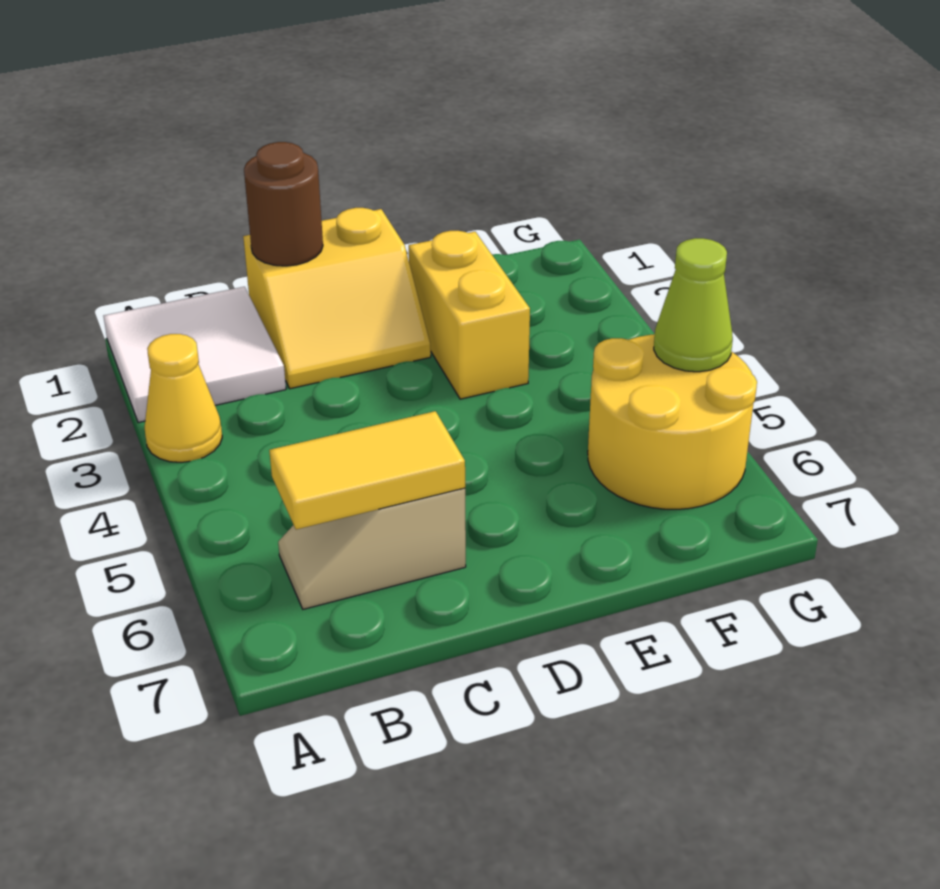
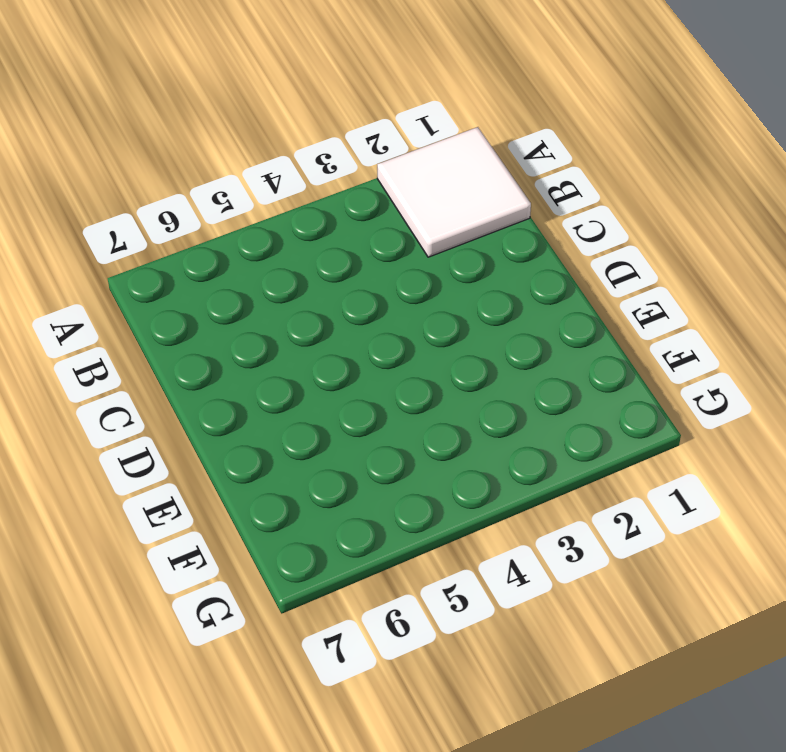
none -> yellow 1x1 cone [145,334,222,462]
none -> tan 1x2 slope [278,488,466,609]

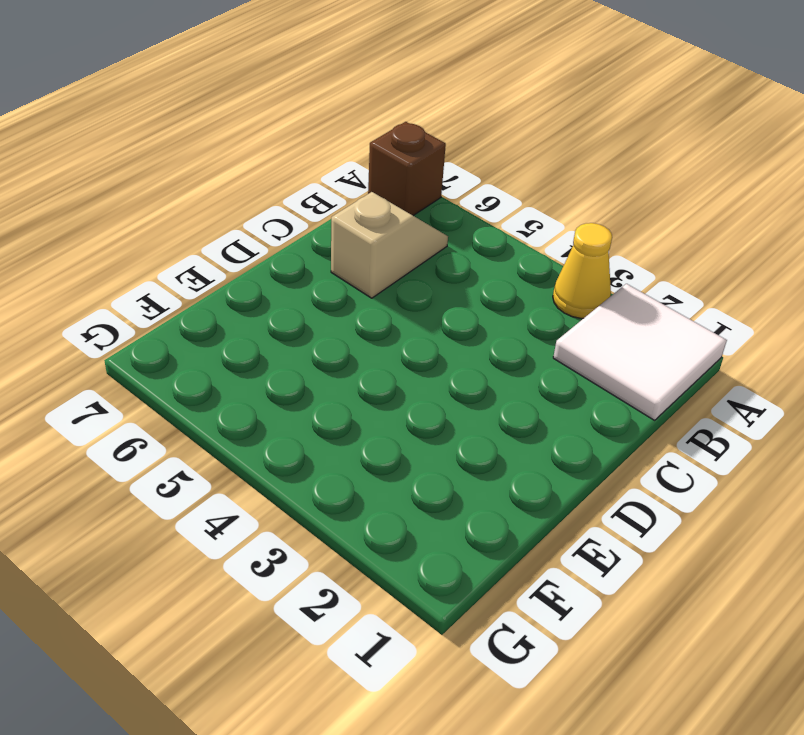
brown 1x1 brick [368,122,446,216] -> none
none -> yellow 2x2 slope [243,208,431,389]
none -> yellow 1x2 brick [409,231,530,399]

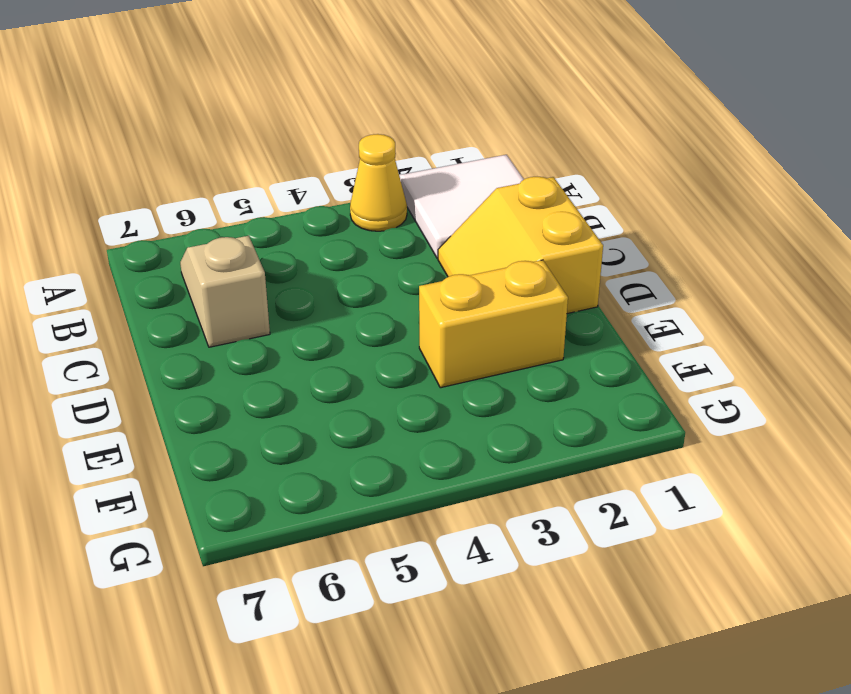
none -> yellow 2x2 round brick [588,334,757,509]
none -> yellow 1x2 tile [269,411,465,530]

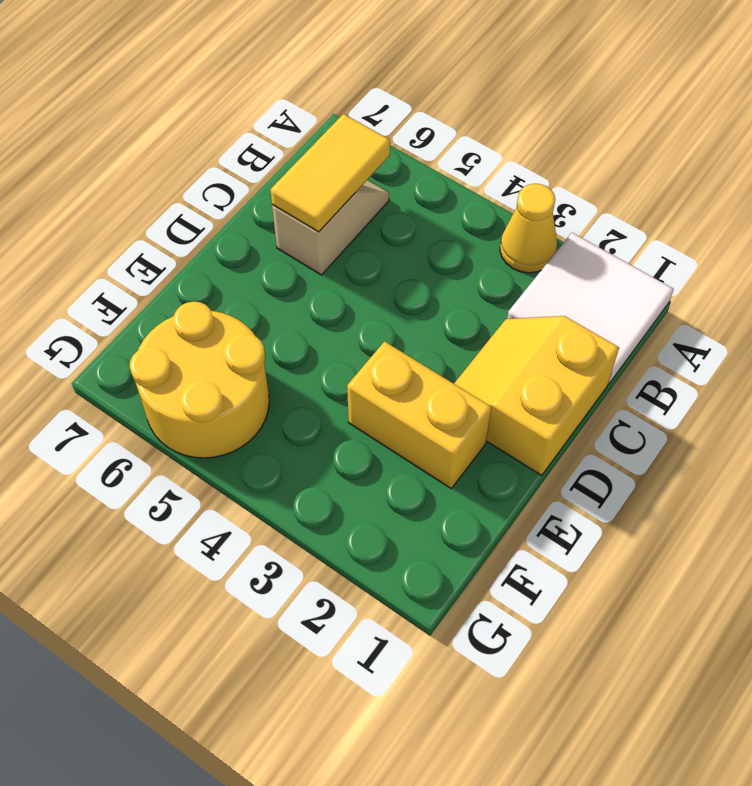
none -> brown 1x1 round brick [244,142,323,266]
none -> lime 1x1 cone [654,238,733,372]

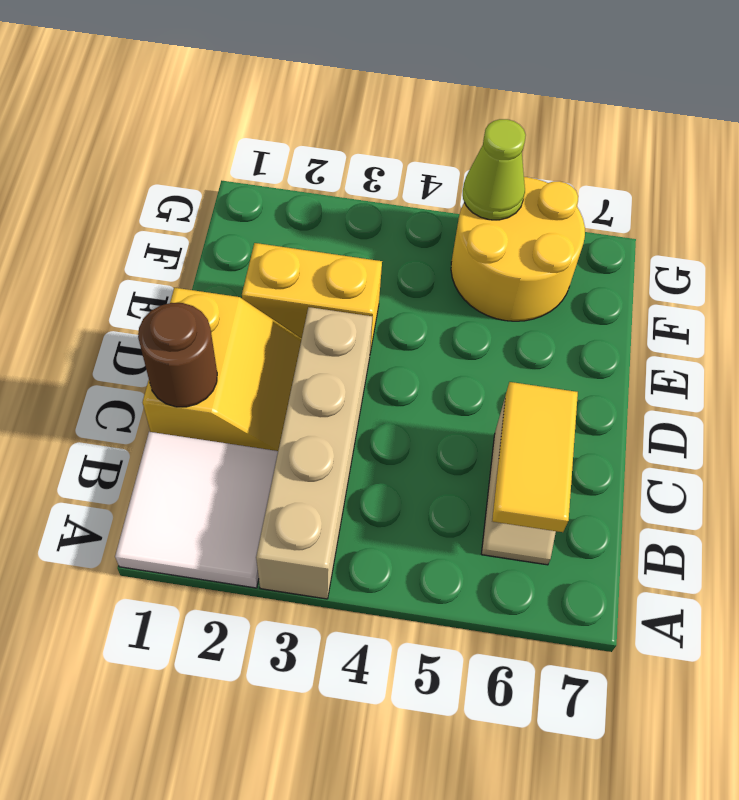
tan 1x4 brick [256,307,373,599] -> yellow 1x1 cone [145,334,222,462]

